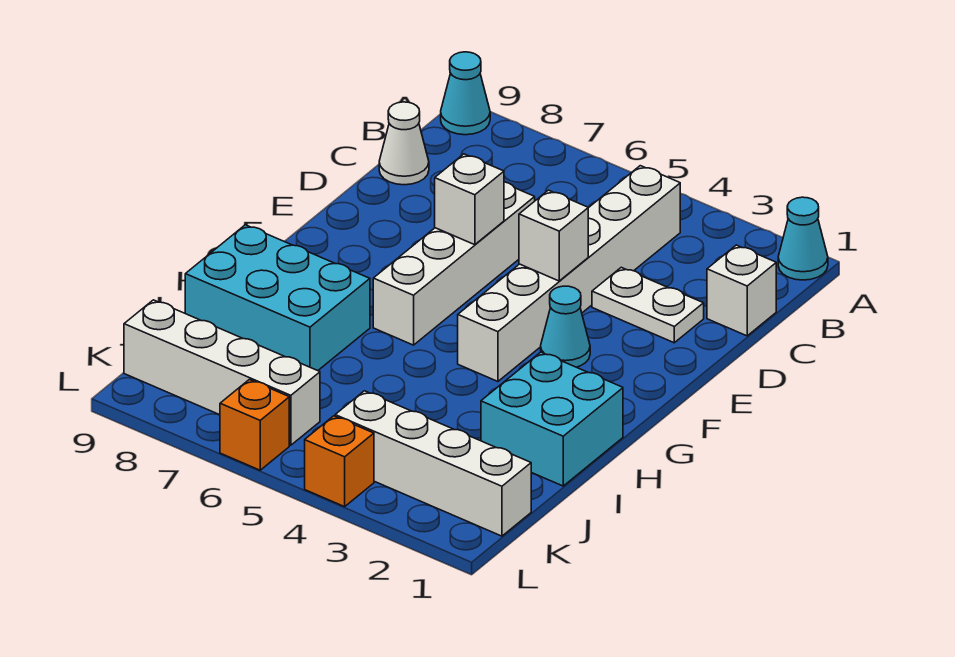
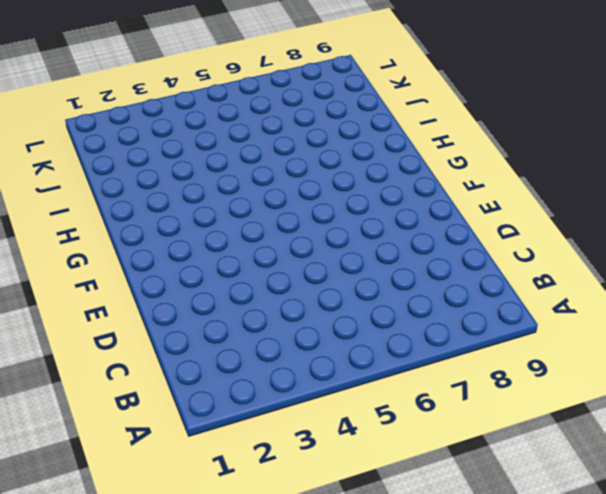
none -> cyan 1x1 cone [778,197,828,280]
none -> cyan 1x1 cone [441,52,490,135]
none -> white 1x6 brick [458,166,680,381]

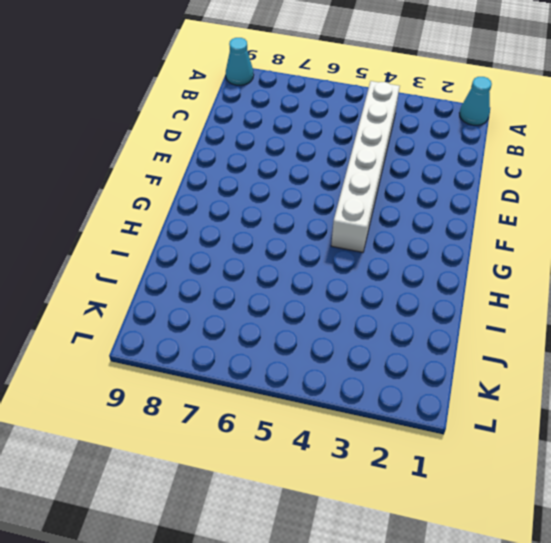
none -> white 1x1 brick [707,245,776,336]
none -> white 1x1 cone [379,102,429,185]
none -> white 1x2 plate [592,267,704,343]

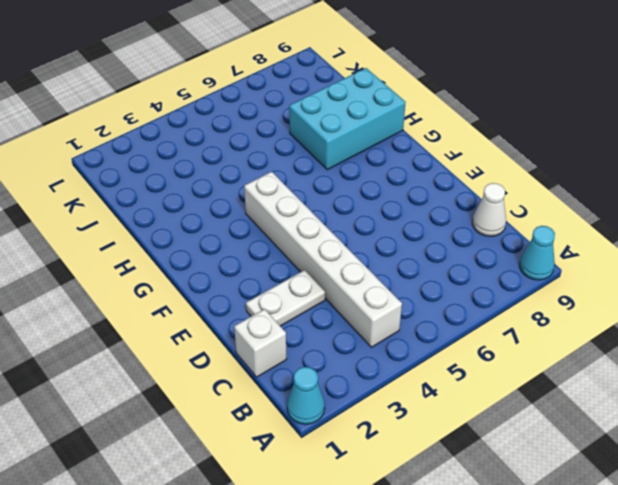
none -> white 1x4 brick [373,182,535,345]
none -> cyan 1x1 cone [541,286,590,367]
none -> cyan 2x2 brick [481,352,623,486]

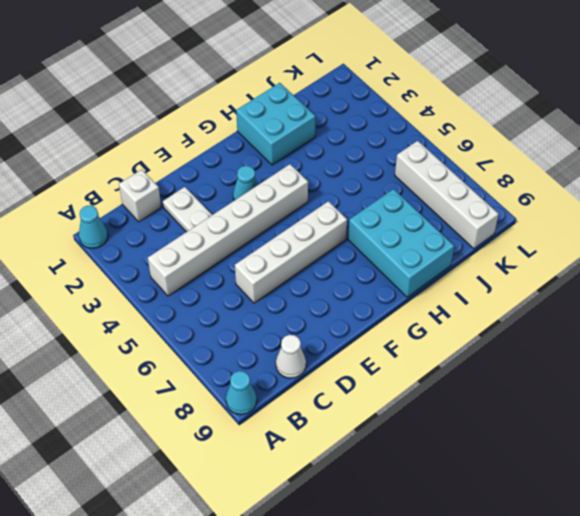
none -> white 1x4 brick [335,391,531,536]
none -> orange 1x1 brick [305,416,374,507]
none -> orange 1x1 brick [220,380,289,470]

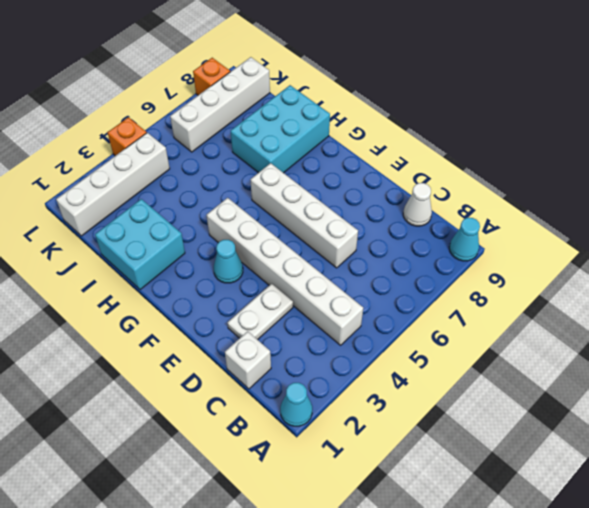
orange 1x1 brick [193,58,230,95] -> orange 1x1 brick moved to [220,380,289,470]
none -> white 1x1 brick [519,190,588,281]
none -> white 1x1 brick [435,154,504,245]

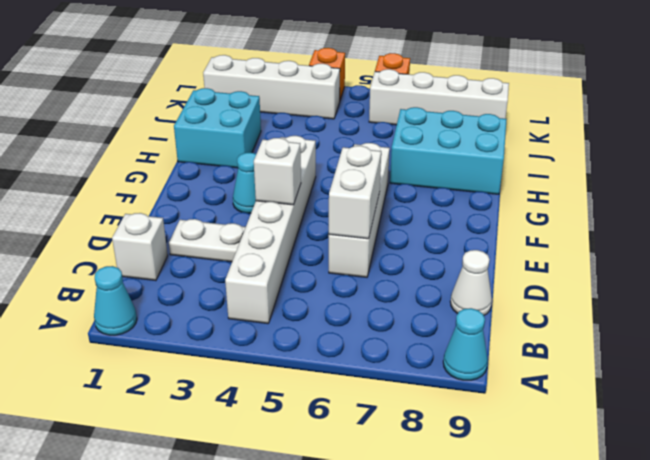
white 1x2 brick [329,146,381,239] -> white 1x1 brick [435,154,504,245]

